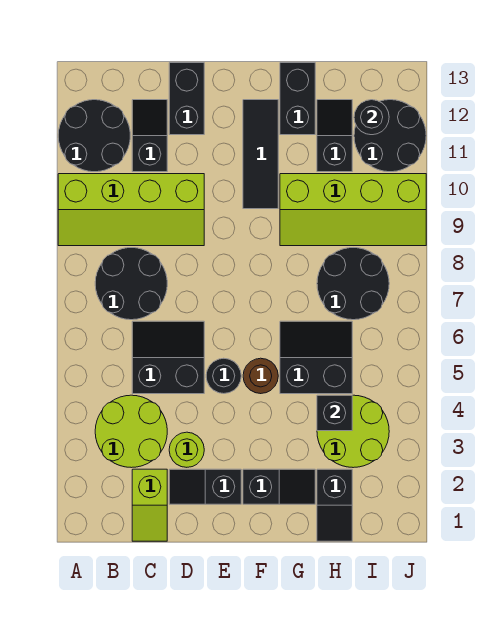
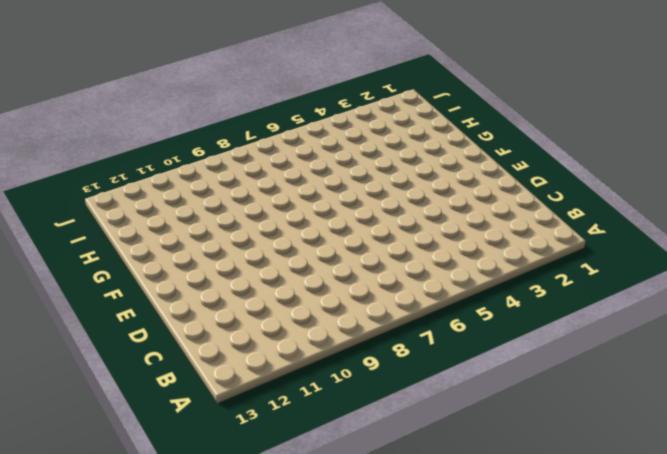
none -> lime 2x4 slope [58,174,204,246]
none -> black 2x2 round brick [58,100,130,172]
none -> lime 2x2 round brick [95,395,167,468]

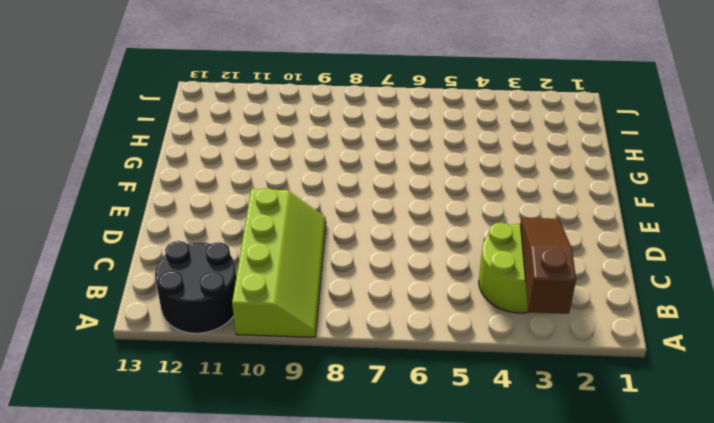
brown 1x3 slope [520,218,576,314] -> none
none -> black 2x2 round brick [95,248,167,320]
none -> lime 1x2 slope [132,469,167,541]
none -> black 2x2 slope [132,321,204,394]

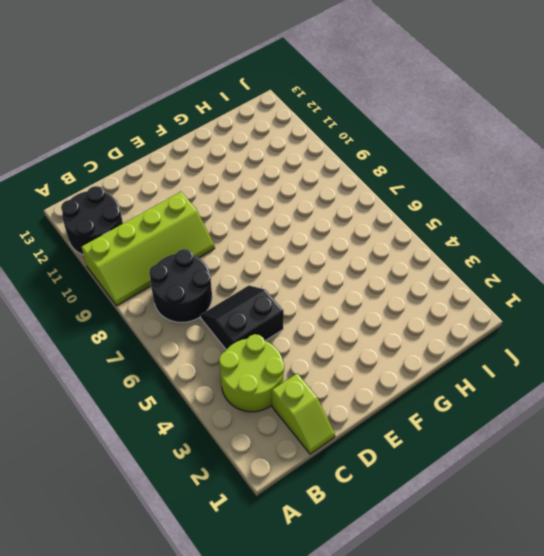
none -> black 1x2 slope [132,100,167,172]
none -> black 1x2 slope [169,469,241,504]
none -> lime 1x1 round brick [169,432,204,467]

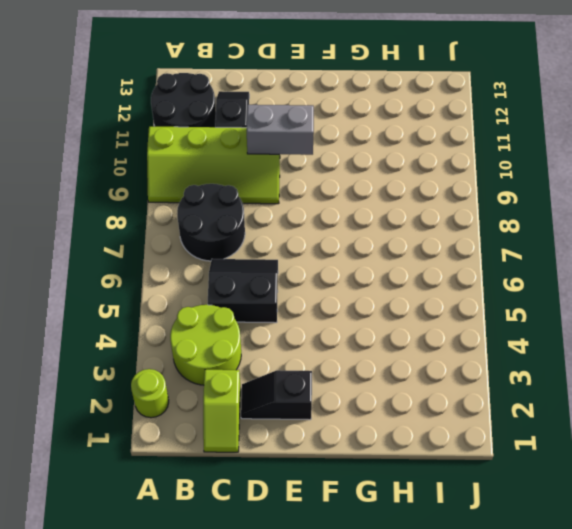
lime 1x1 round brick [131,369,169,418] -> lime 1x1 round brick moved to [169,432,204,467]
grey 1x2 brick [247,105,314,155] -> none
none -> black 1x2 brick [169,63,204,135]
none -> black 1x1 round brick [206,358,241,394]
none -> black 1x2 slope [243,469,315,504]

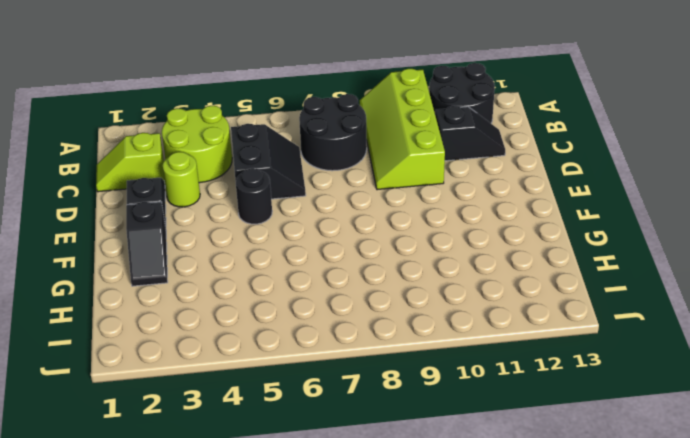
none -> black 1x2 brick [169,63,204,135]
none -> brown 1x1 round brick [243,358,278,394]
none -> black 1x3 tile [243,100,278,209]

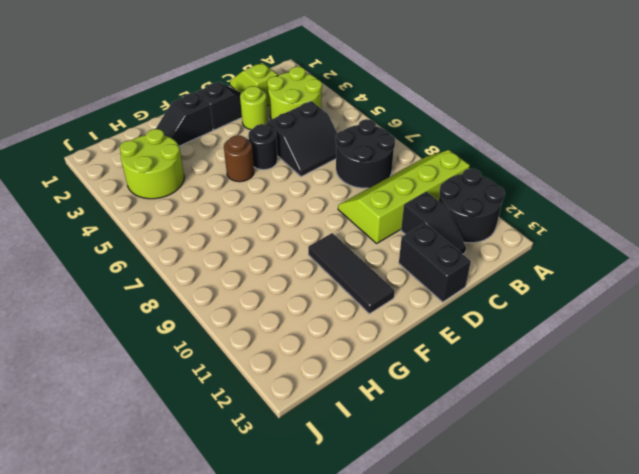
none -> black 2x2 slope [280,321,352,394]
none -> lime 2x4 slope [280,174,426,246]
none -> black 1x2 brick [280,63,315,135]

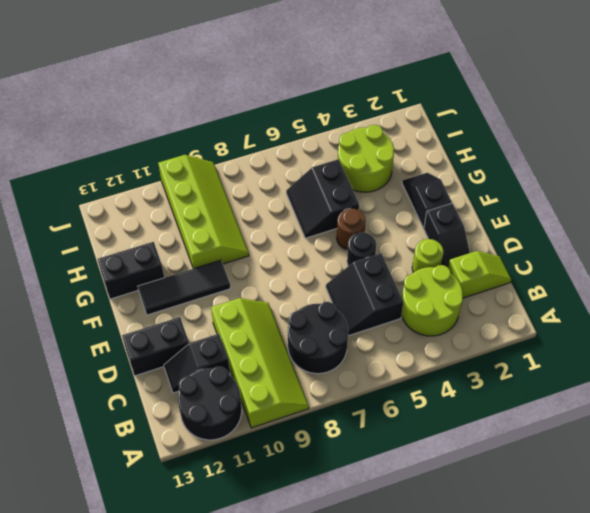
none -> black 1x2 slope [317,469,352,541]
none -> black 2x2 round brick [317,248,389,320]
none -> black 1x2 slope [317,100,352,172]

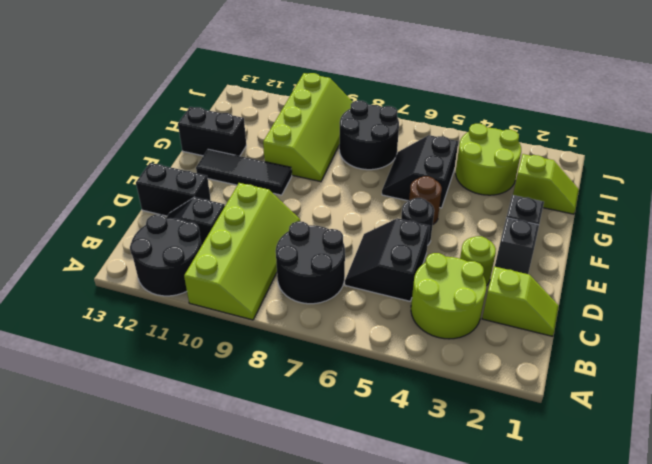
lime 1x2 slope [513,154,579,214] -> black 1x2 slope [317,469,352,541]
none -> black 1x2 slope [317,100,352,172]
none -> black 2x2 round brick [354,100,426,172]
none -> black 1x1 brick [317,395,352,431]

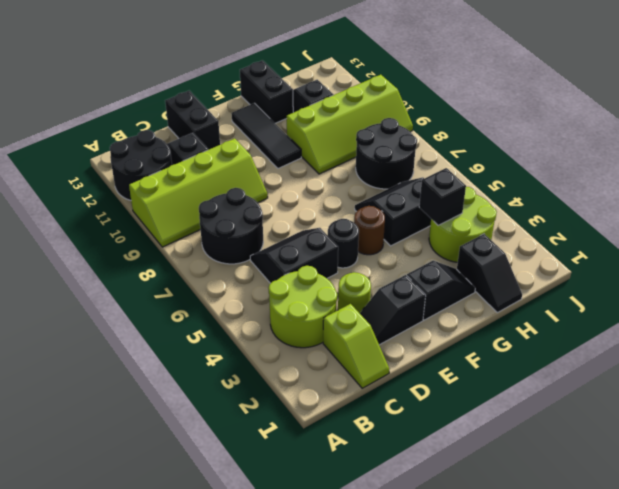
none -> black 2x2 round brick [354,100,426,172]
none -> black 1x1 round brick [354,100,389,135]

